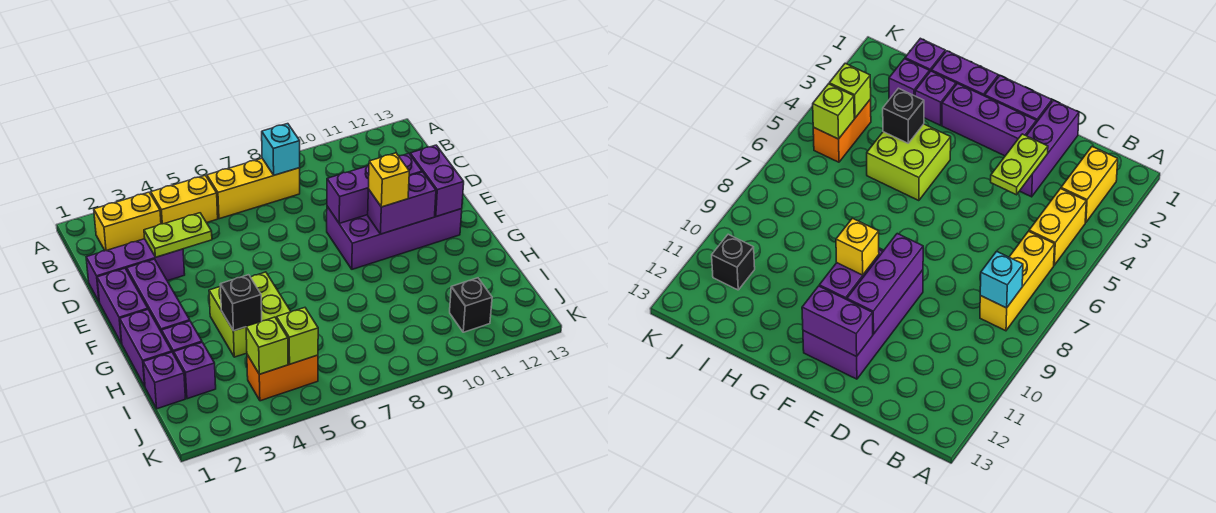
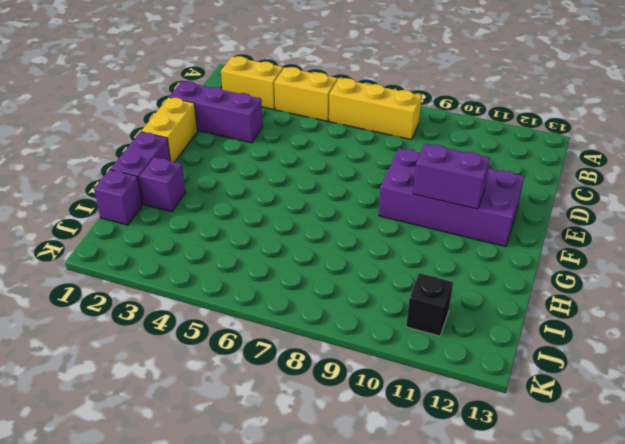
yellow 1x2 brick [141,97,197,162] -> purple 1x2 brick [97,268,148,344]
none -> purple 1x3 brick [127,259,190,333]
none -> lime 2x2 brick [209,272,291,357]
none -> purple 1x1 brick [174,342,216,399]

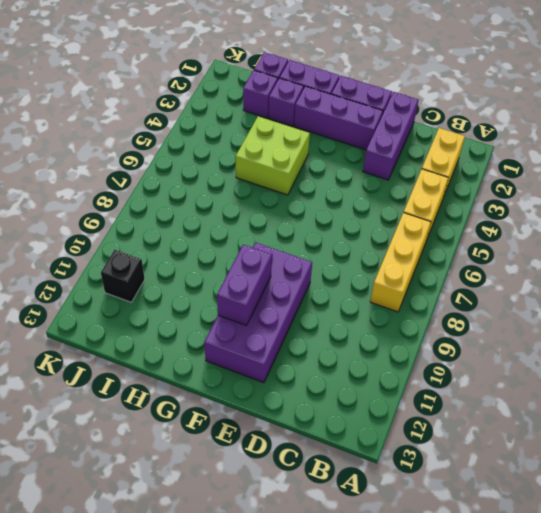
none -> orange 1x2 brick [247,355,318,401]
none -> cyan 1x1 brick [262,124,300,175]
none -> lime 1x2 plate [144,213,212,257]

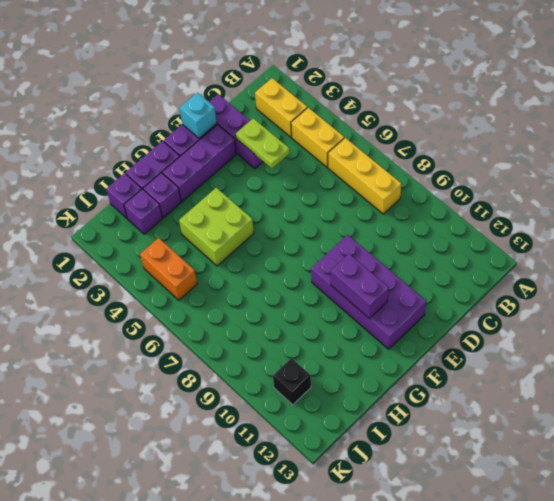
cyan 1x1 brick [179,93,217,138] -> cyan 1x1 brick moved to [262,124,300,175]
none -> purple 1x3 brick [327,154,422,224]
none -> purple 1x2 brick [410,145,464,217]
none -> black 1x1 brick [220,275,262,331]

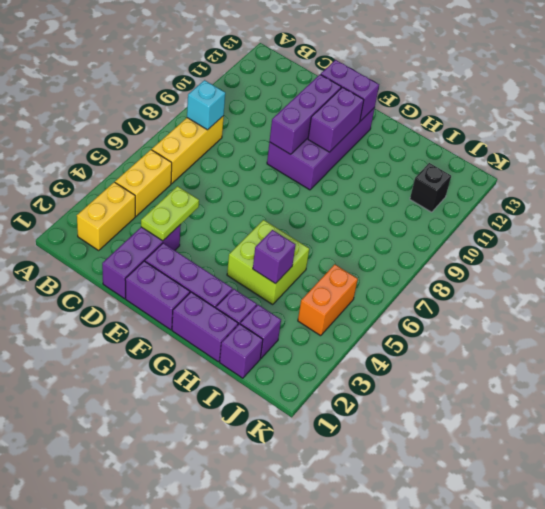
purple 1x1 brick [253,230,295,284] -> black 1x1 brick [220,275,262,331]
none -> lime 1x1 brick [246,317,288,374]
none -> lime 1x1 brick [277,308,318,364]
none -> yellow 1x1 brick [368,153,409,207]

